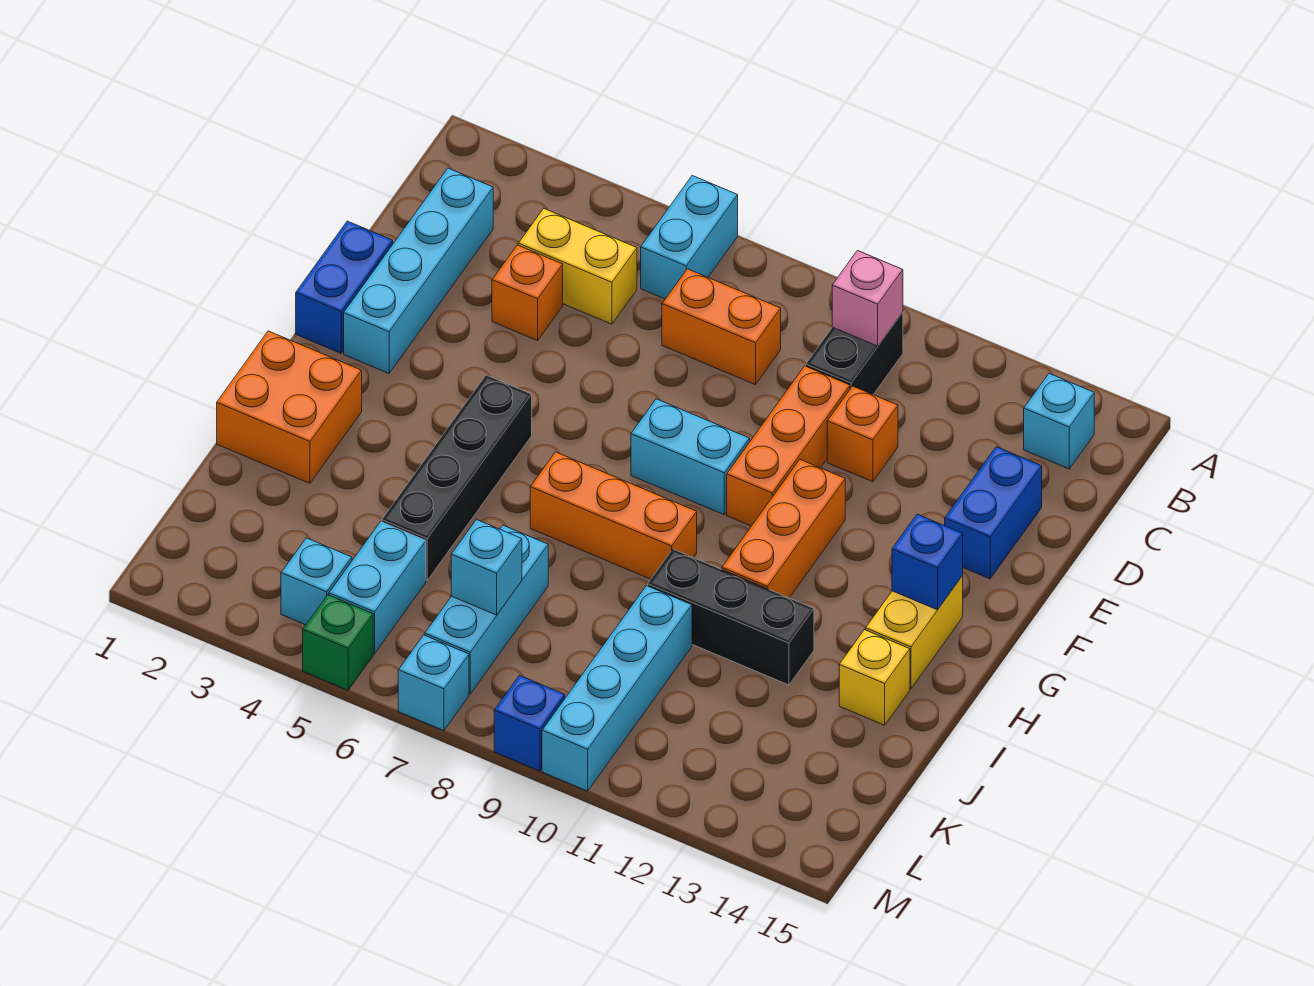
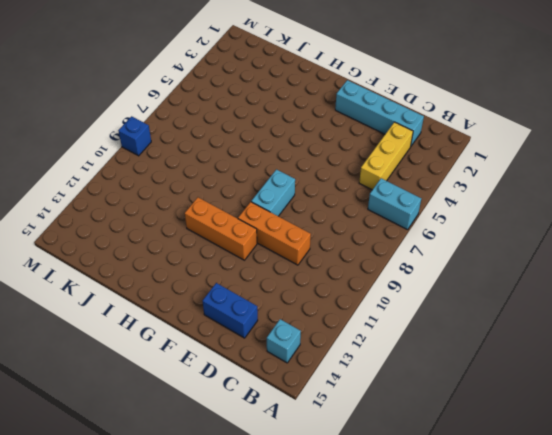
yellow 1x3 brick [359,122,413,190] -> yellow 1x2 brick [518,209,637,324]
none -> black 1x2 brick [806,312,903,394]
none -> orange 1x2 brick [662,269,781,385]
none -> orange 1x1 brick [492,245,563,341]

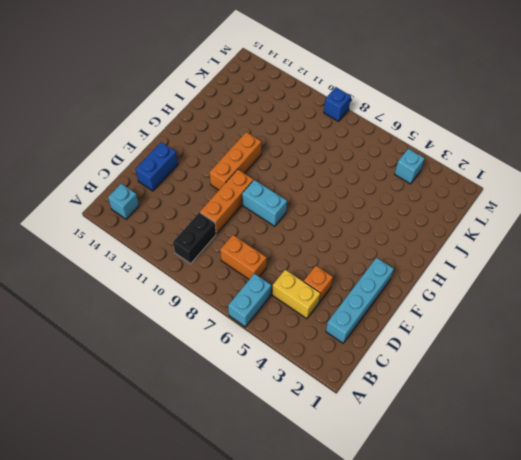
none -> orange 1x1 brick [827,386,898,482]
none -> blue 1x2 brick [296,221,393,353]
none -> black 1x4 brick [382,375,532,580]

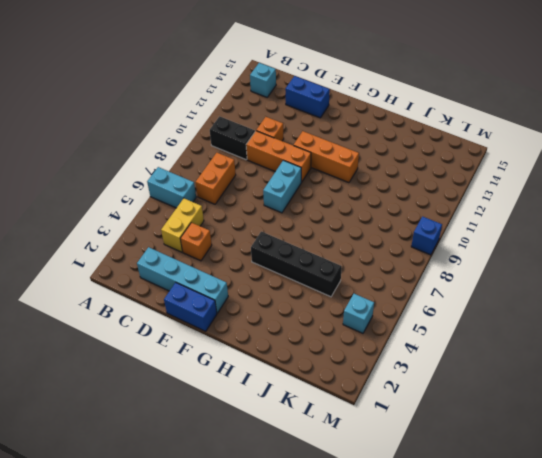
none -> yellow 1x2 brick [866,576,963,689]
none -> orange 2x2 brick [217,331,362,483]
none -> orange 1x3 brick [530,452,697,579]

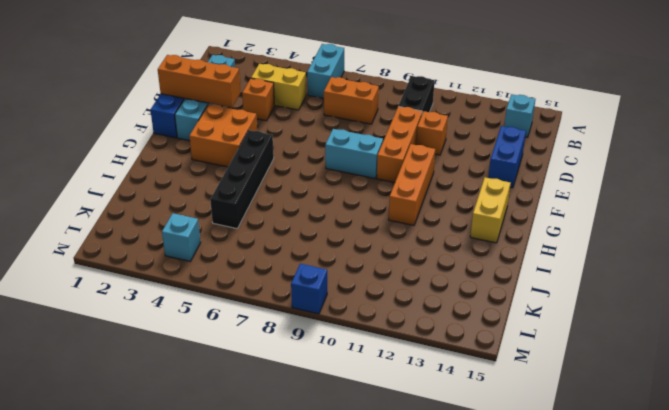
orange 1x3 brick [158,55,241,108] -> orange 1x3 brick moved to [530,452,697,579]
orange 2x2 brick [189,104,257,167] -> orange 2x2 brick moved to [217,331,362,483]
none -> black 1x3 brick [648,549,814,685]
none -> yellow 1x1 brick [839,630,910,725]
none -> cyan 1x3 brick [425,525,548,694]

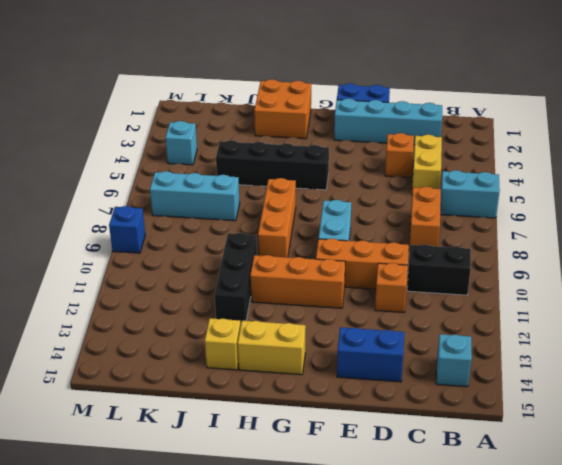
none -> cyan 1x4 brick [542,586,692,791]
none -> cyan 1x2 brick [329,522,426,654]
none -> green 1x1 brick [303,595,373,690]

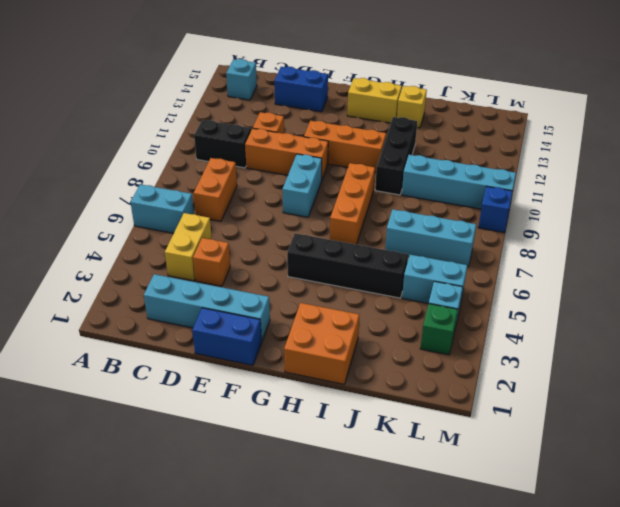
green 1x1 brick [420,304,458,355] -> green 1x1 brick moved to [303,595,373,690]
none -> cyan 1x1 brick [398,635,469,731]
none -> pink 1x1 brick [832,251,903,346]
none -> blue 1x1 brick [892,514,963,610]

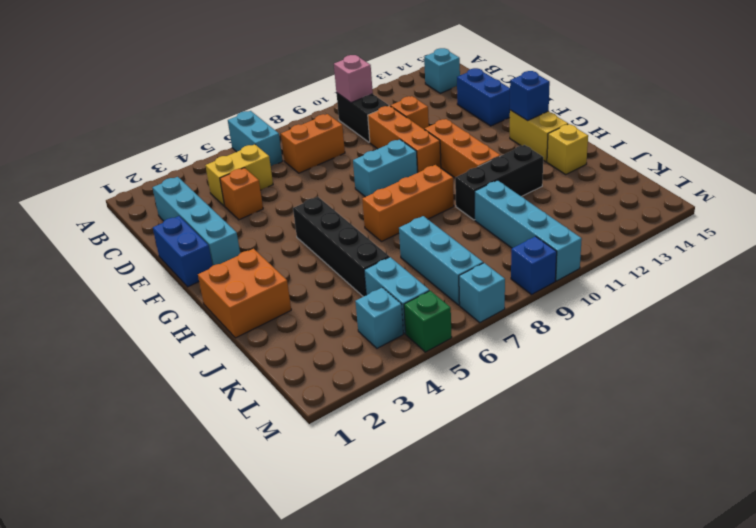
none -> cyan 1x1 brick [451,520,522,615]

